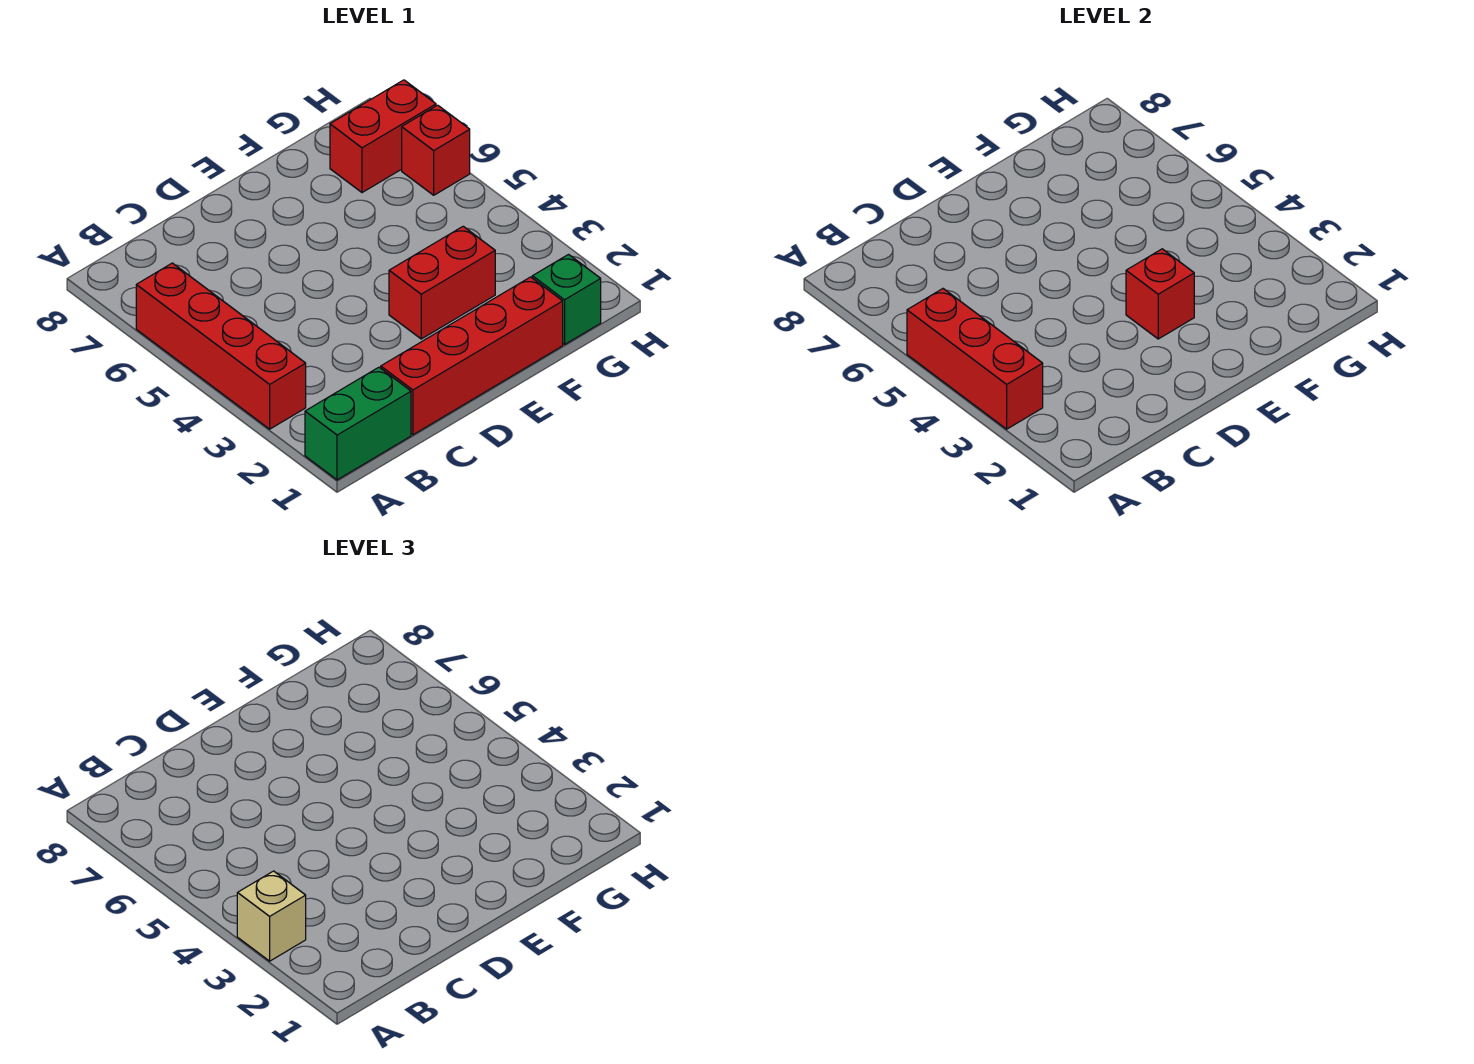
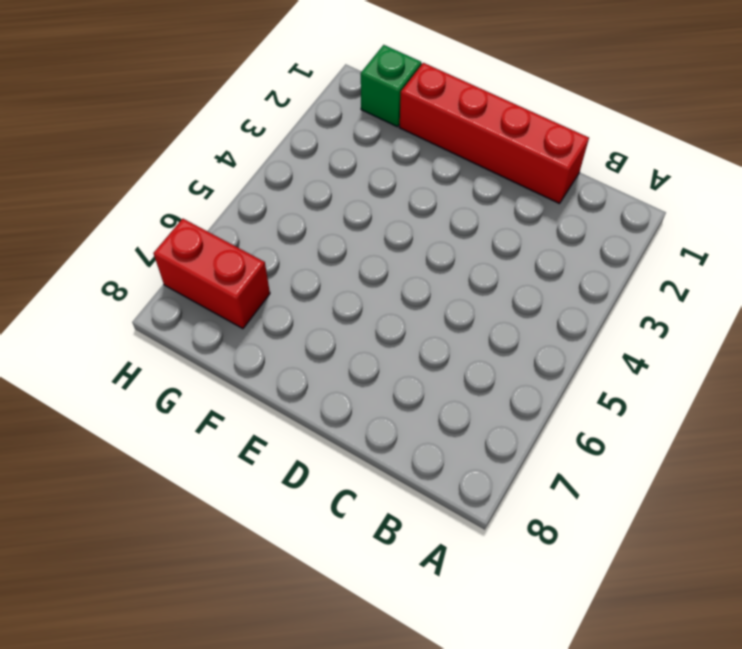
none -> green 1x2 brick [305,367,411,480]
none -> red 1x4 brick [136,263,306,429]

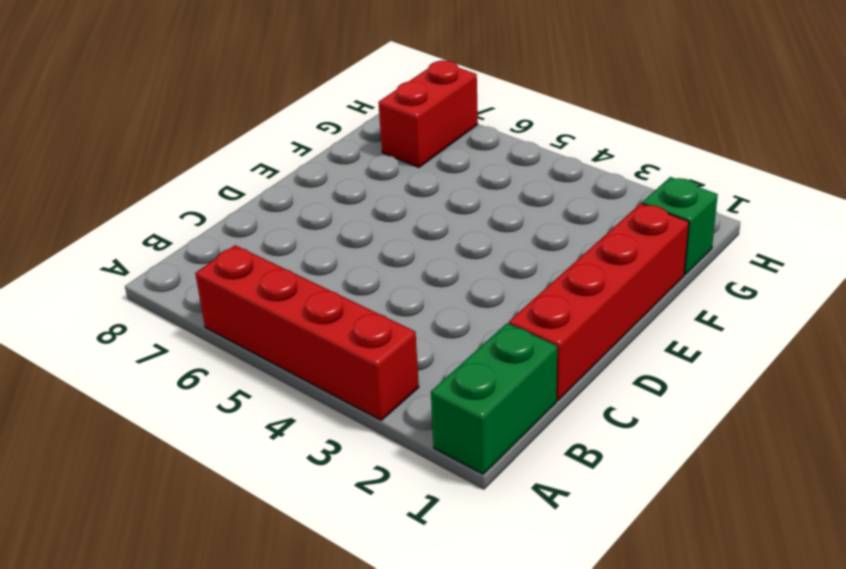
none -> red 1x2 brick [389,226,495,339]
none -> red 1x1 brick [402,105,470,195]

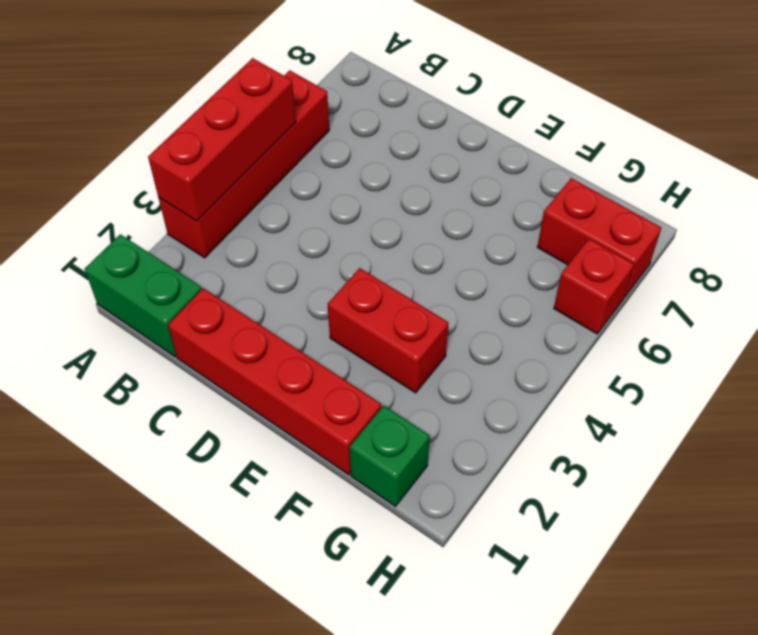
none -> red 1x1 brick [1126,249,1194,339]
none -> tan 1x1 brick [237,871,306,961]

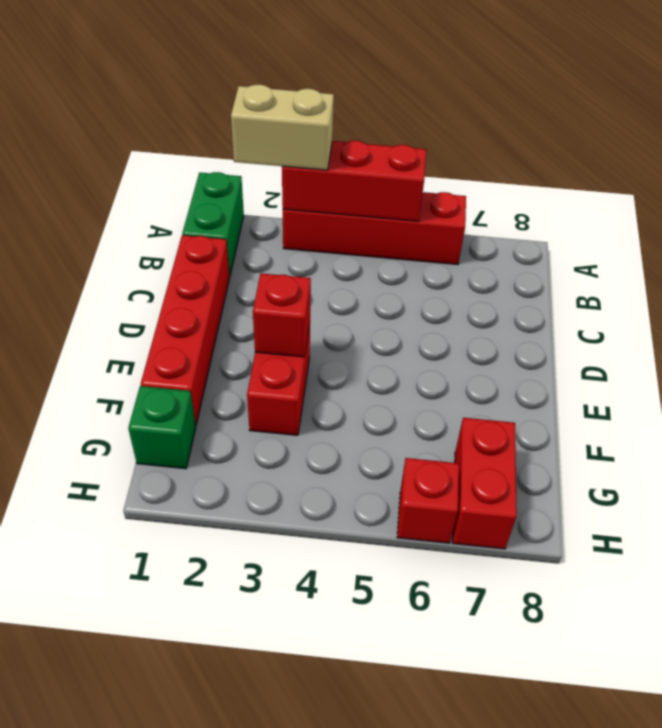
tan 1x2 brick [231,84,334,170] -> tan 1x1 brick [237,871,306,961]

